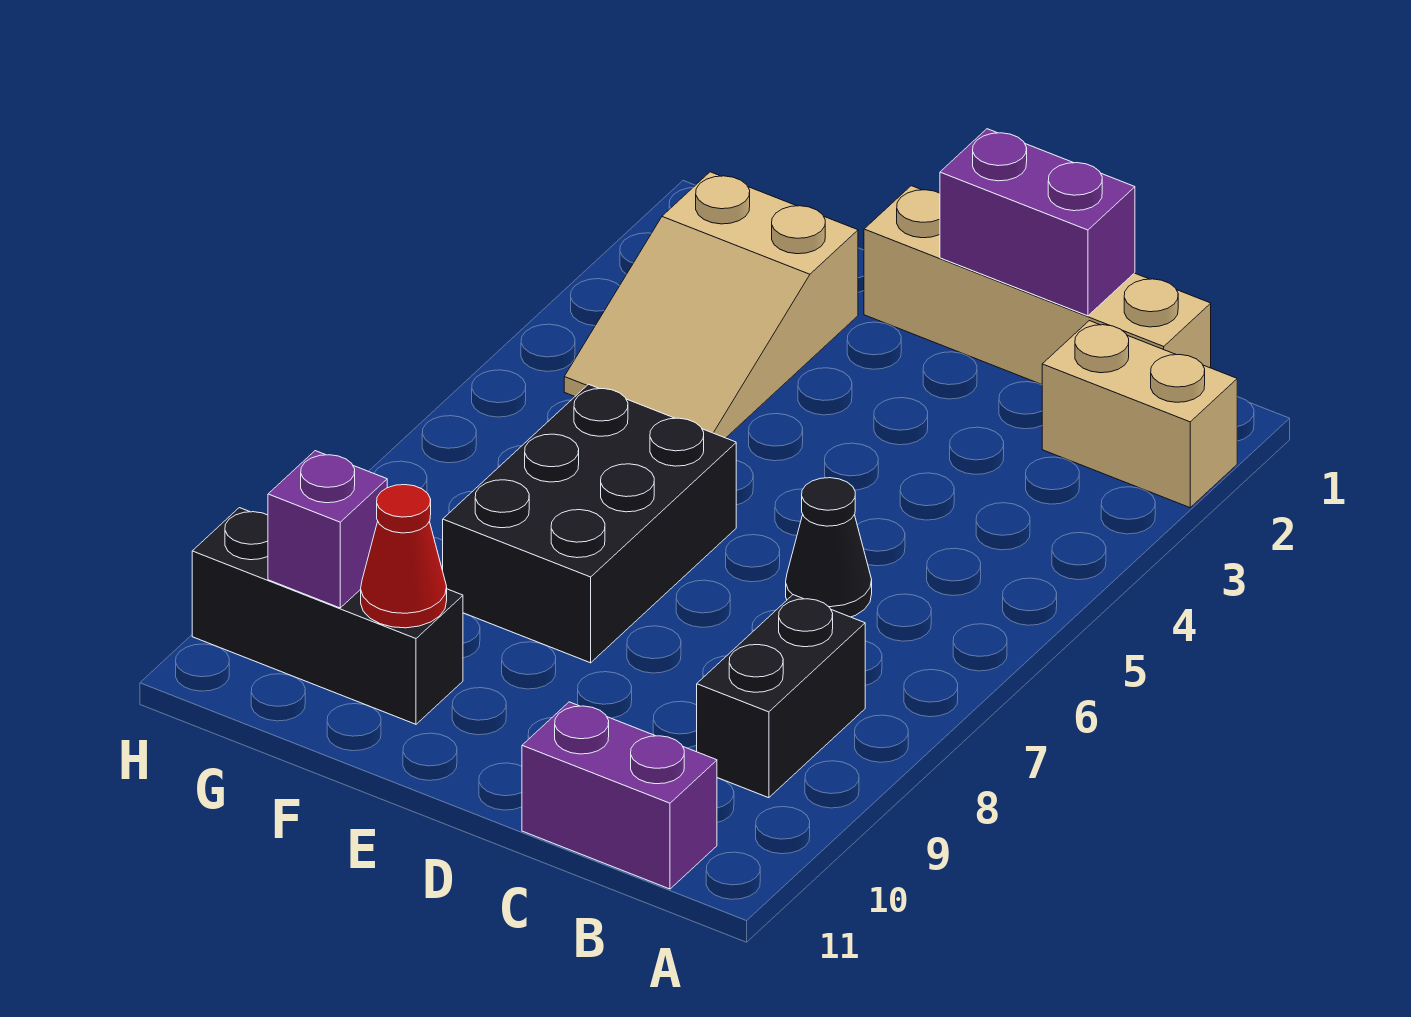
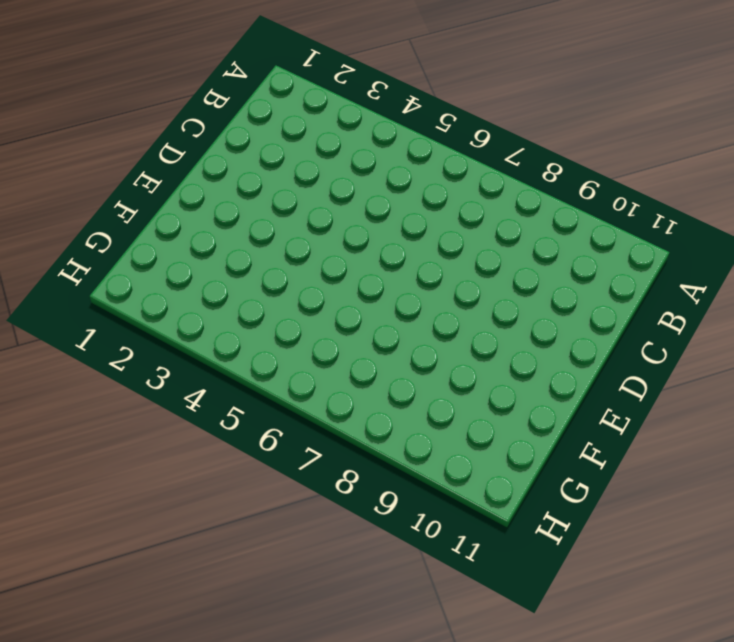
none -> tan 1x2 brick [1042,321,1237,508]
none -> tan 1x4 brick [864,186,1211,384]

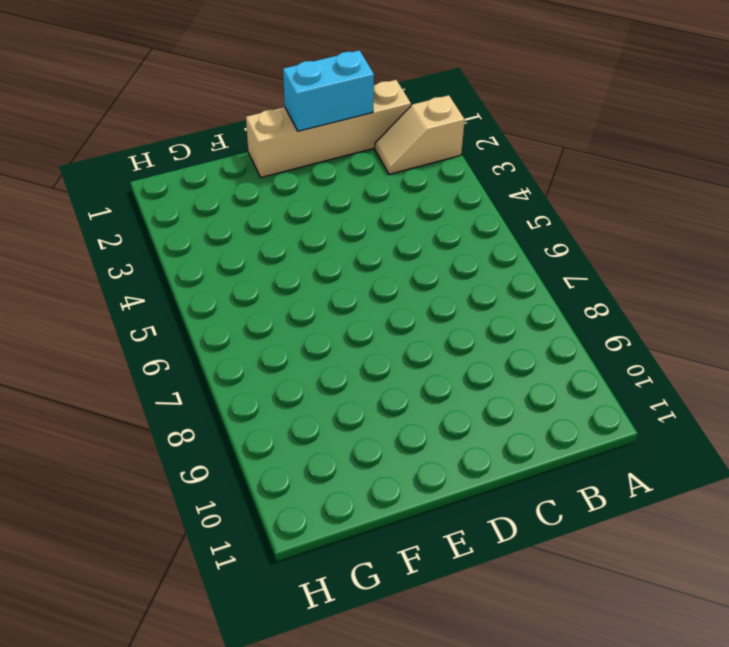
tan 1x2 slope [375,95,465,174] -> tan 1x2 brick [1042,321,1237,508]
cyan 1x2 brick [283,50,374,131] -> purple 1x2 brick [940,129,1135,316]
none -> black 1x2 brick [697,595,865,798]
none -> purple 1x2 brick [522,702,717,889]

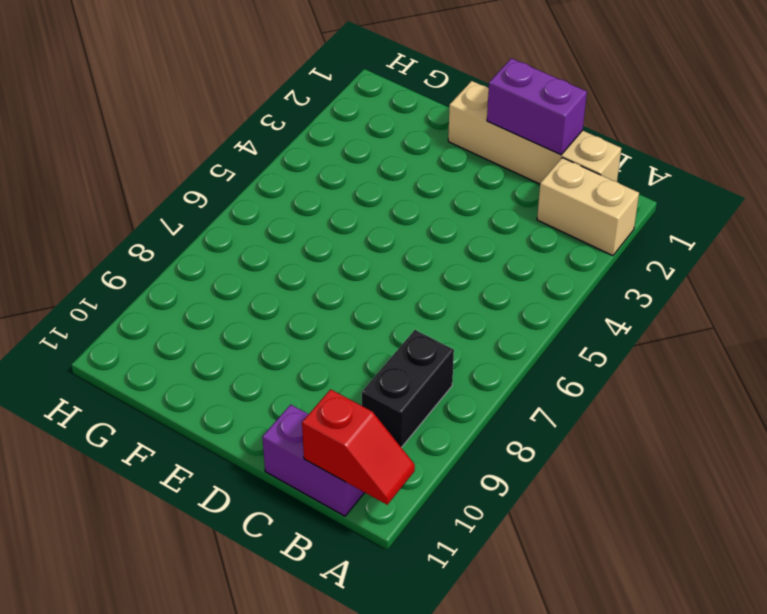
red 1x2 slope [302,389,415,505] -> none
none -> black 1x1 cone [786,478,872,617]
none -> black 2x3 brick [443,384,736,663]

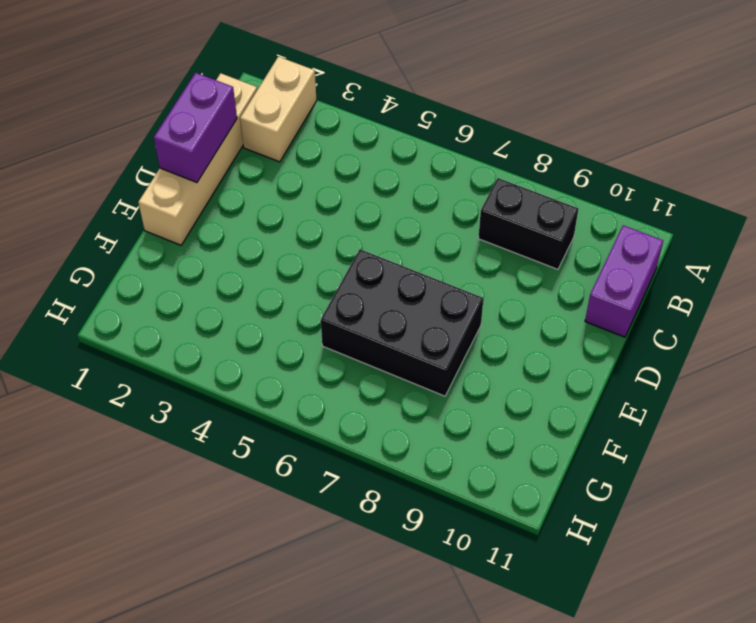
none -> black 1x1 cone [786,478,872,617]
none -> tan 2x3 slope [564,172,858,438]

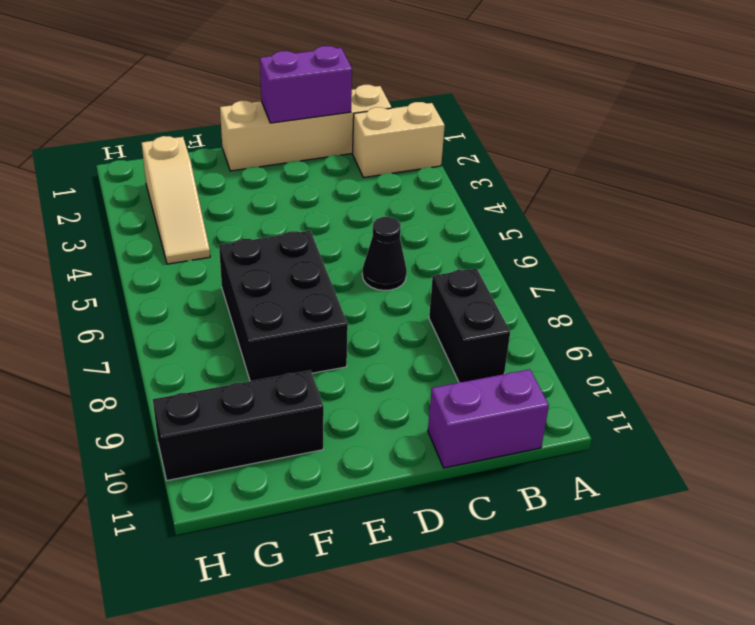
tan 1x3 slope [142,136,210,264] -> tan 2x3 slope [564,172,858,438]
none -> red 1x1 cone [361,485,447,628]
none -> purple 1x1 brick [268,451,387,608]

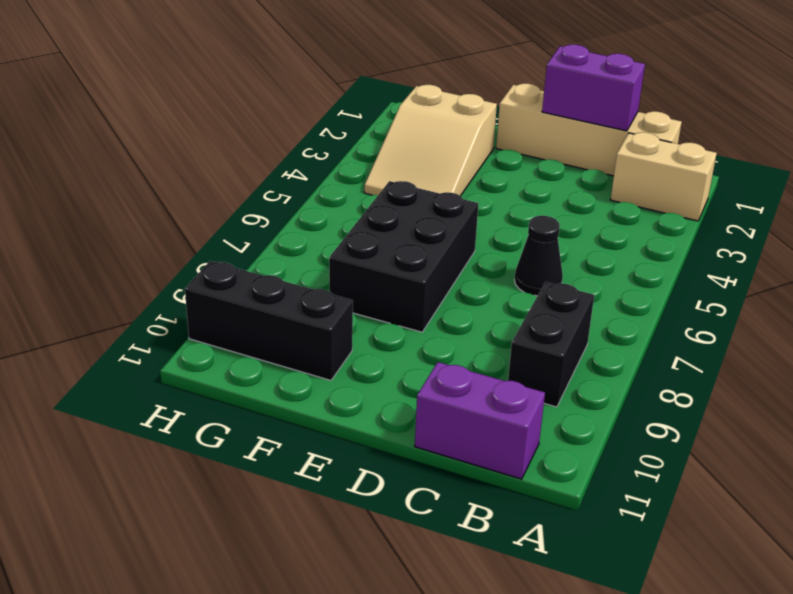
none -> red 1x1 cone [361,485,447,628]
none -> purple 1x1 brick [268,451,387,608]

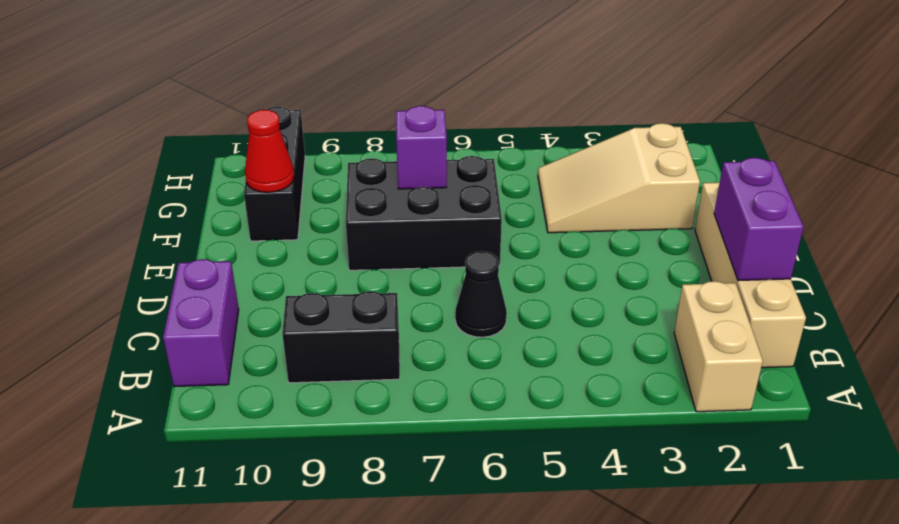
purple 1x1 brick [396,106,447,189] -> purple 1x1 brick moved to [268,451,387,608]

